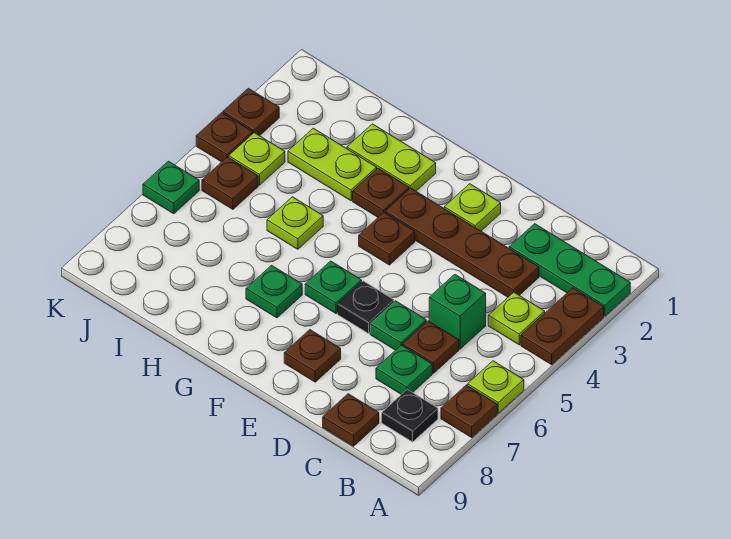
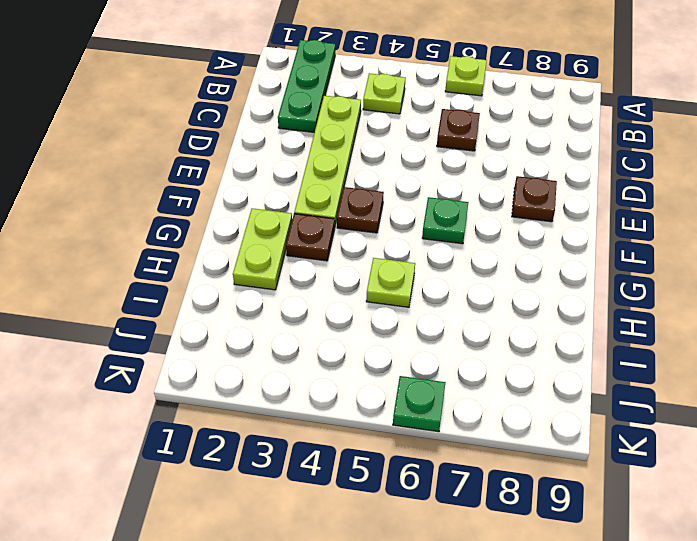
lime 1x4 plate [294,96,361,226] -> brown 1x4 plate [385,188,539,297]
none -> brown 1x2 plate [521,288,604,365]
none -> brown 1x1 plate [441,385,497,437]
none -> black 1x1 plate [382,389,438,442]

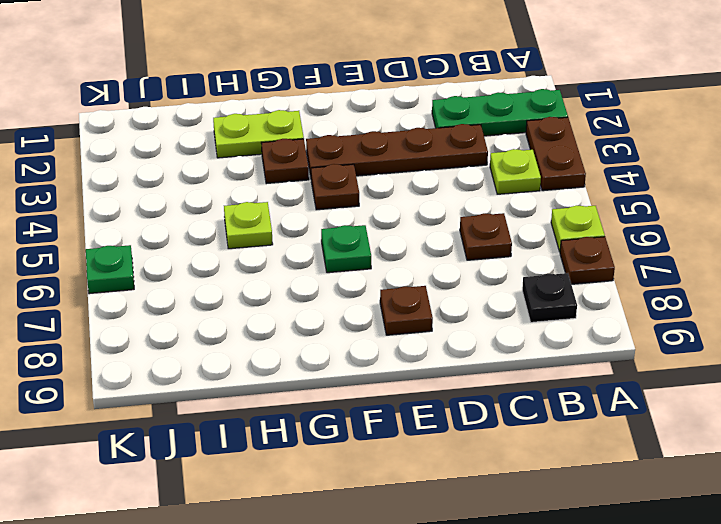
none -> green 1x1 brick [429,274,486,349]
none -> green 1x1 plate [376,345,432,394]
none -> brown 1x1 plate [323,394,379,446]

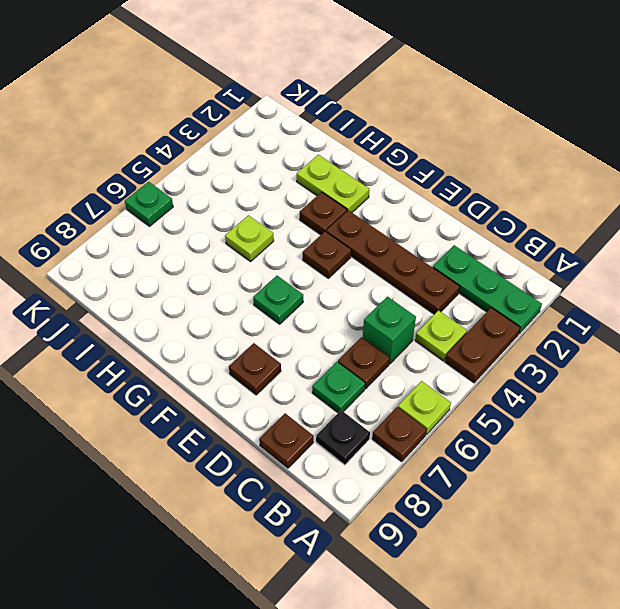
none -> green 1x1 plate [370,301,426,350]
none -> lime 1x1 plate [444,184,501,231]
none -> black 1x1 plate [338,281,394,333]

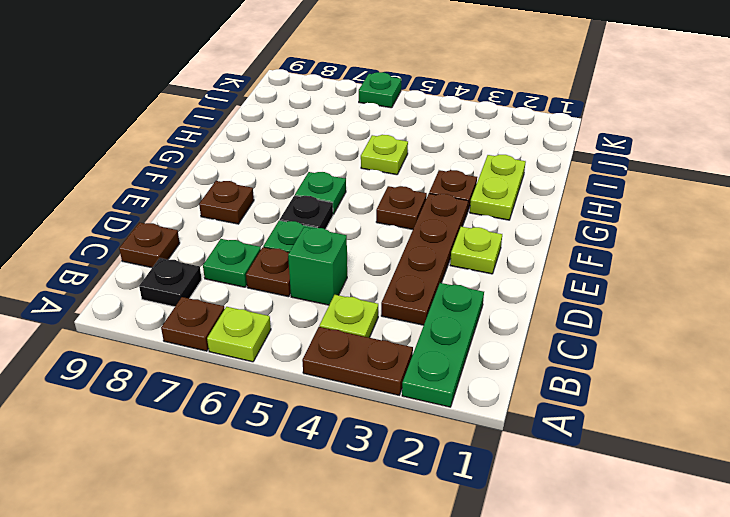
none -> green 1x1 plate [246,265,302,318]
none -> lime 1x2 plate [288,128,377,201]
none -> lime 1x1 plate [229,133,285,185]

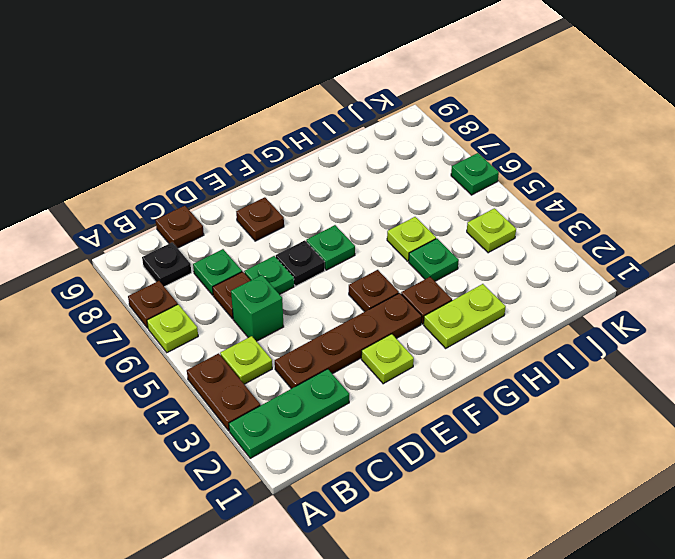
green 1x1 plate [409,239,459,281] -> green 1x1 plate moved to [246,265,302,318]
none -> lime 1x2 plate [288,128,377,201]
none -> brown 1x1 plate [202,157,258,209]
none -> brown 1x1 plate [223,88,279,136]

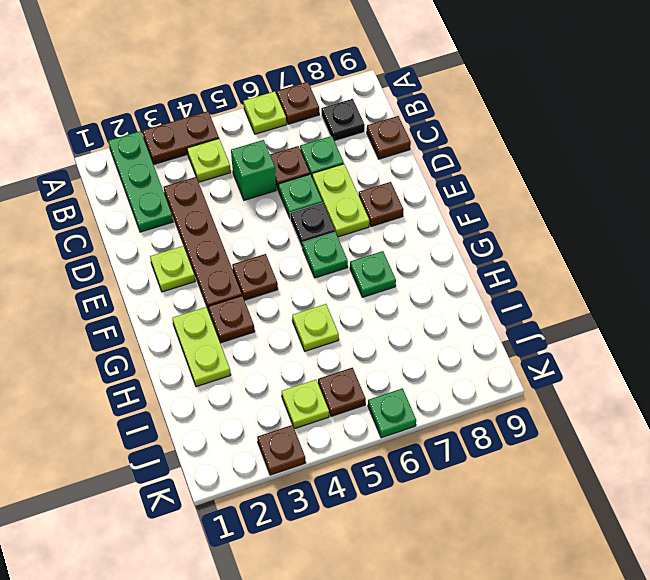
lime 1x2 plate [312,164,369,237] -> lime 1x2 plate moved to [288,128,377,201]
none -> brown 1x1 plate [196,113,253,162]

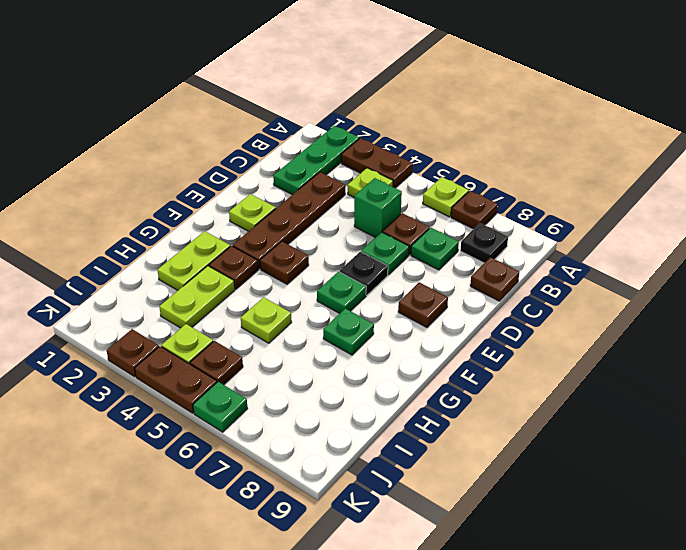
brown 1x2 plate [135,346,217,413] -> brown 1x1 plate [196,113,253,162]

